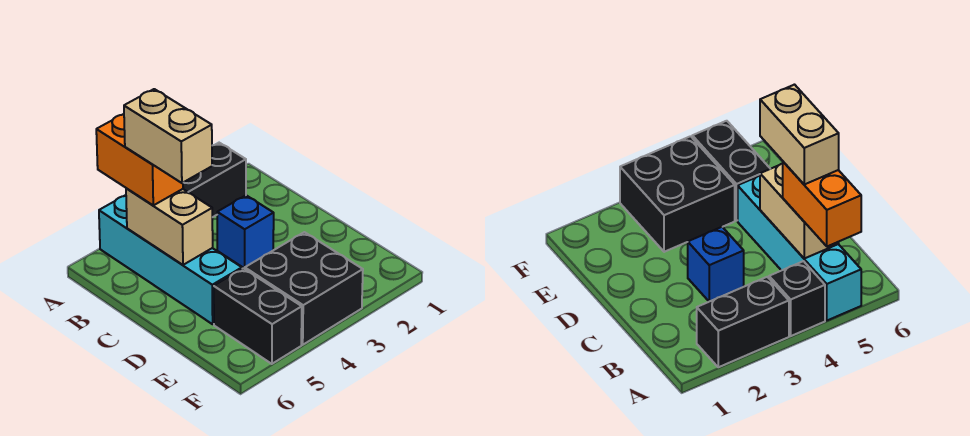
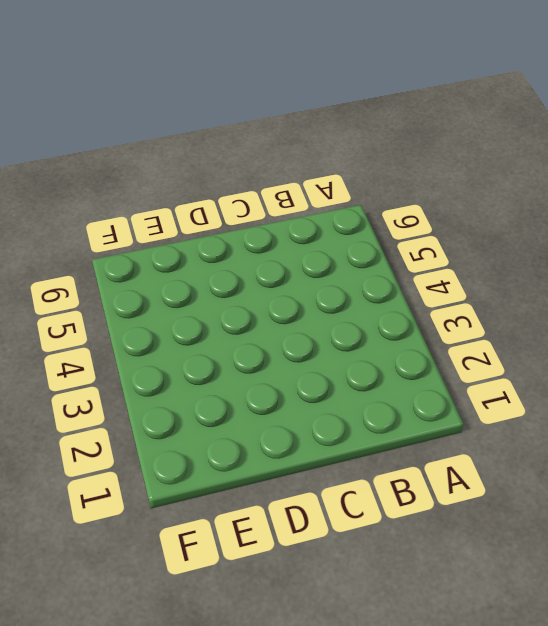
none -> black 1x2 brick [183,143,246,217]
none -> black 1x1 brick [769,261,825,336]

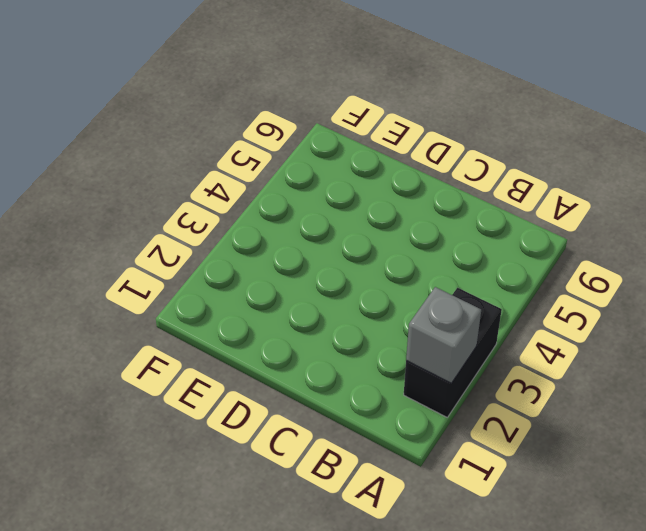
grey 1x1 brick [406,287,481,383] -> none
none -> black 1x1 brick [769,261,825,336]
none -> cyan 1x4 brick [99,195,242,324]

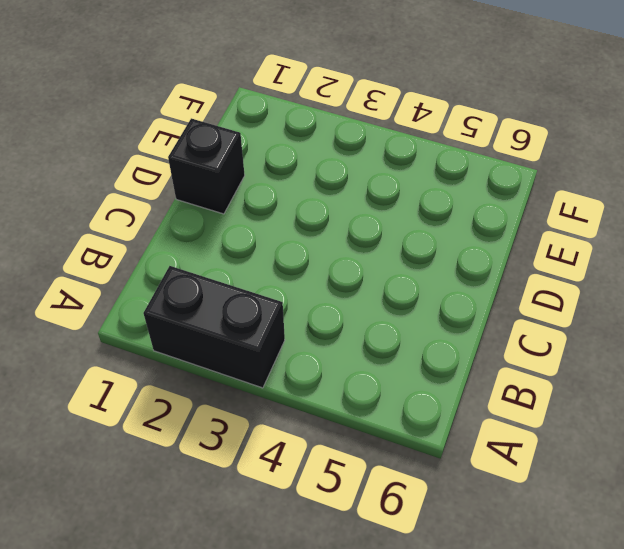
black 1x1 brick [168,118,245,214] -> black 1x1 brick moved to [769,261,825,336]
none -> cyan 1x4 brick [99,195,242,324]
none -> blue 1x1 brick [217,195,274,269]

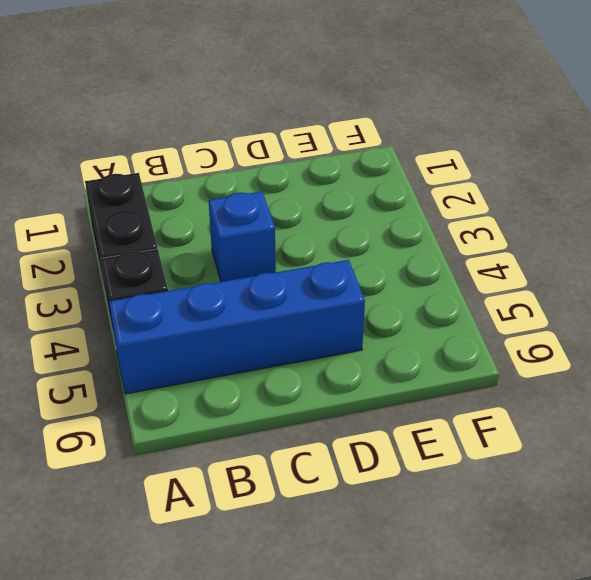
blue 1x4 brick [109,260,365,394] -> cyan 1x4 brick [99,195,242,324]
none -> black 2x2 brick [245,232,363,345]
none -> black 1x2 brick [214,268,302,364]

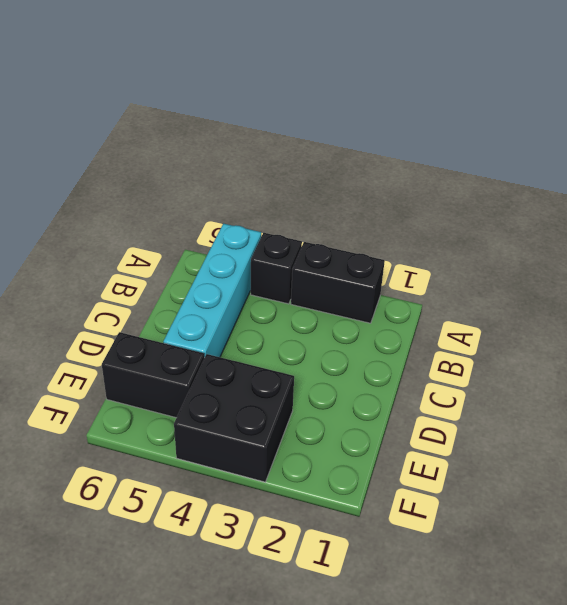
black 1x2 brick [102,332,205,418] -> black 1x2 brick turned to [214,268,302,364]
none -> blue 1x1 brick [217,195,274,269]
none -> tan 1x2 brick [126,188,213,265]

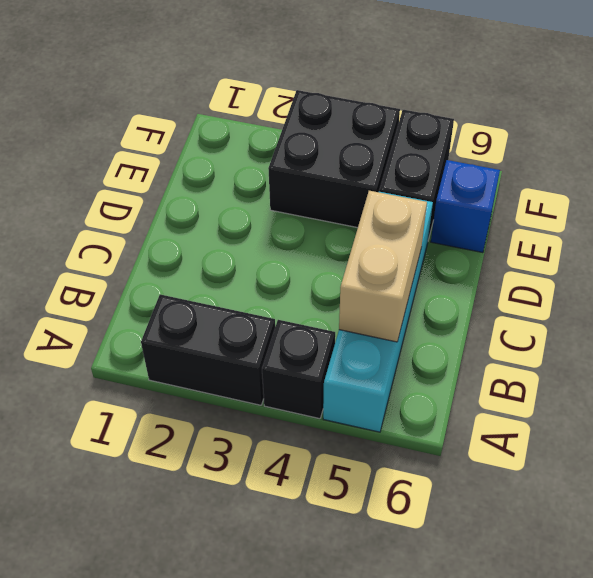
blue 1x1 brick [431,160,500,253] -> blue 1x1 brick moved to [217,195,274,269]
none -> orange 1x2 brick [96,114,183,205]
none -> tan 1x2 brick [124,89,212,183]

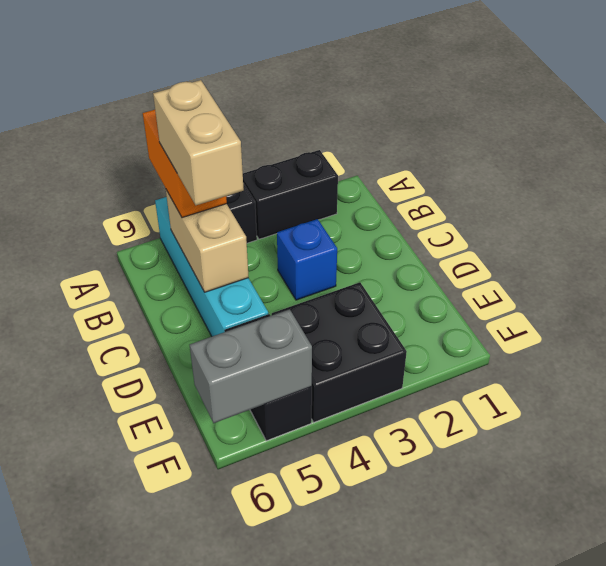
grey 1x2 brick [190,309,312,423] -> none

